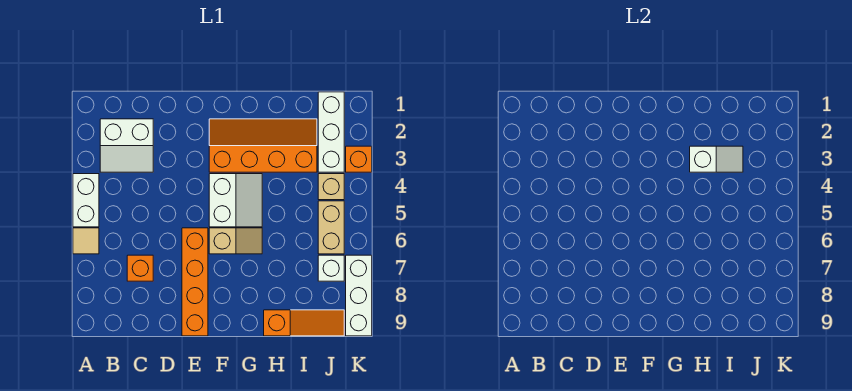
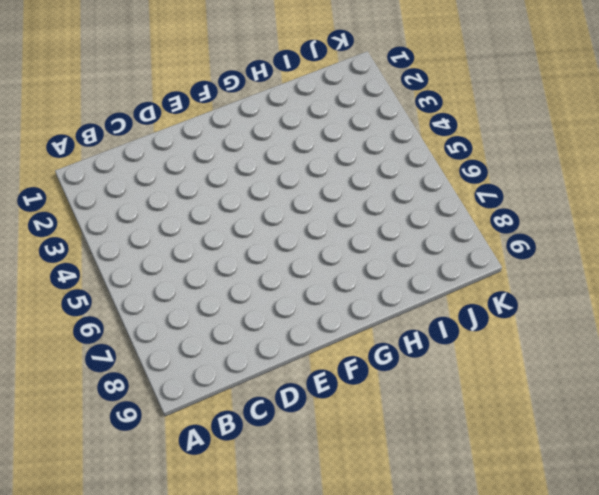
none -> white 1x2 brick [73,174,99,227]
none -> tan 1x1 tile [73,228,99,254]
none -> white 2x2 slope [100,119,153,172]

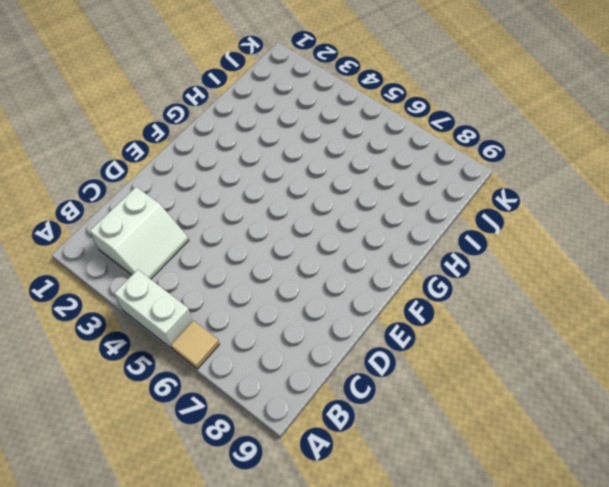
none -> orange 1x1 brick [127,255,153,281]
none -> orange 1x4 brick [182,228,208,336]
none -> orange 2x4 slope [209,119,317,172]

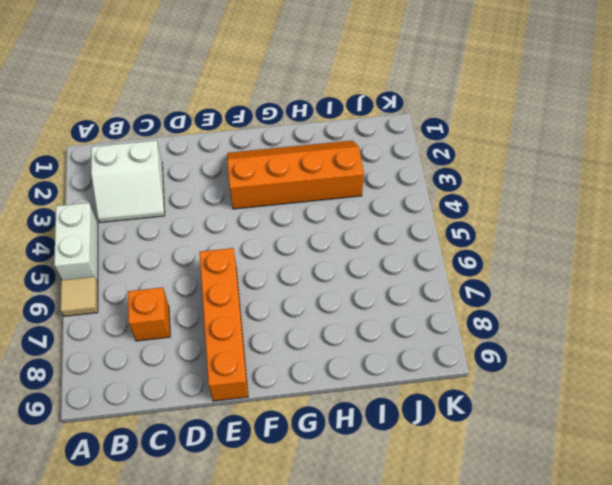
none -> white 2x2 slope [209,174,262,227]
none -> tan 1x2 slope [209,228,262,254]
none -> orange 1x3 slope [264,310,344,336]

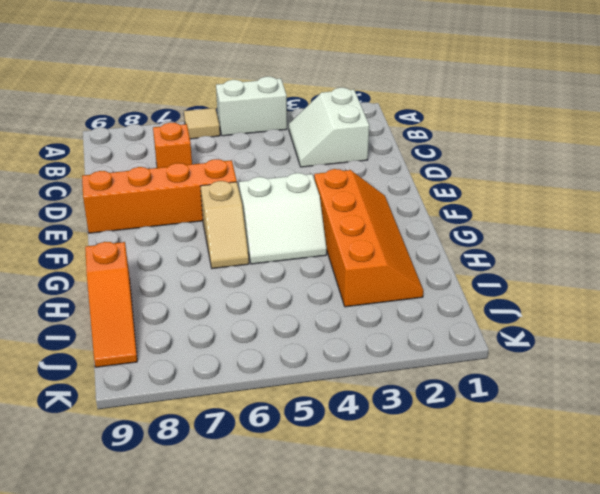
none -> white 1x3 brick [318,92,344,172]
none -> tan 1x1 brick [318,174,344,200]
none -> tan 1x2 brick [318,201,344,254]

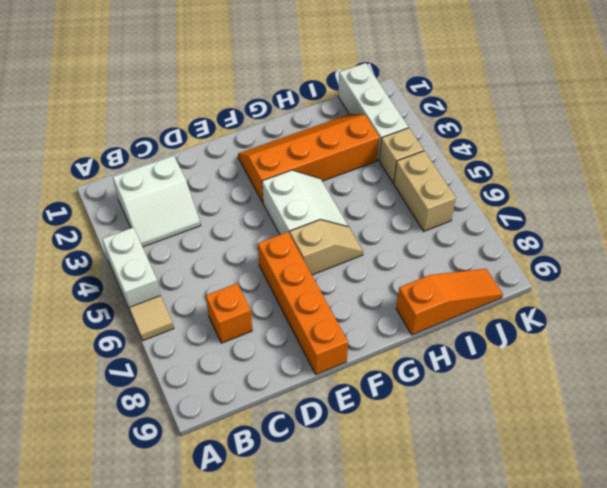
none -> white 1x1 brick [318,255,344,281]
none -> orange 1x1 brick [346,146,372,172]
none -> white 1x3 brick [346,255,372,336]

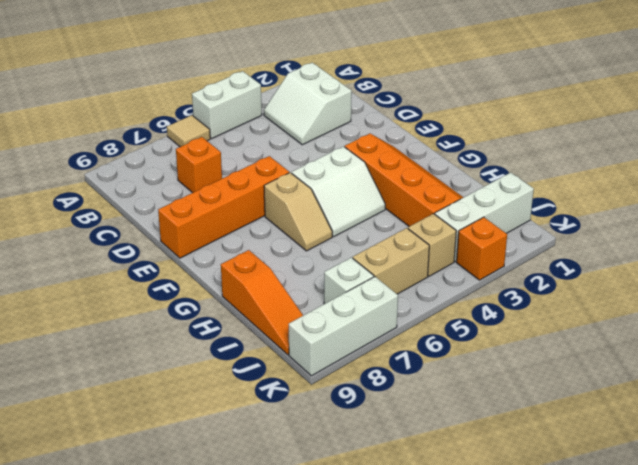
none -> white 1x2 slope [690,146,743,172]

